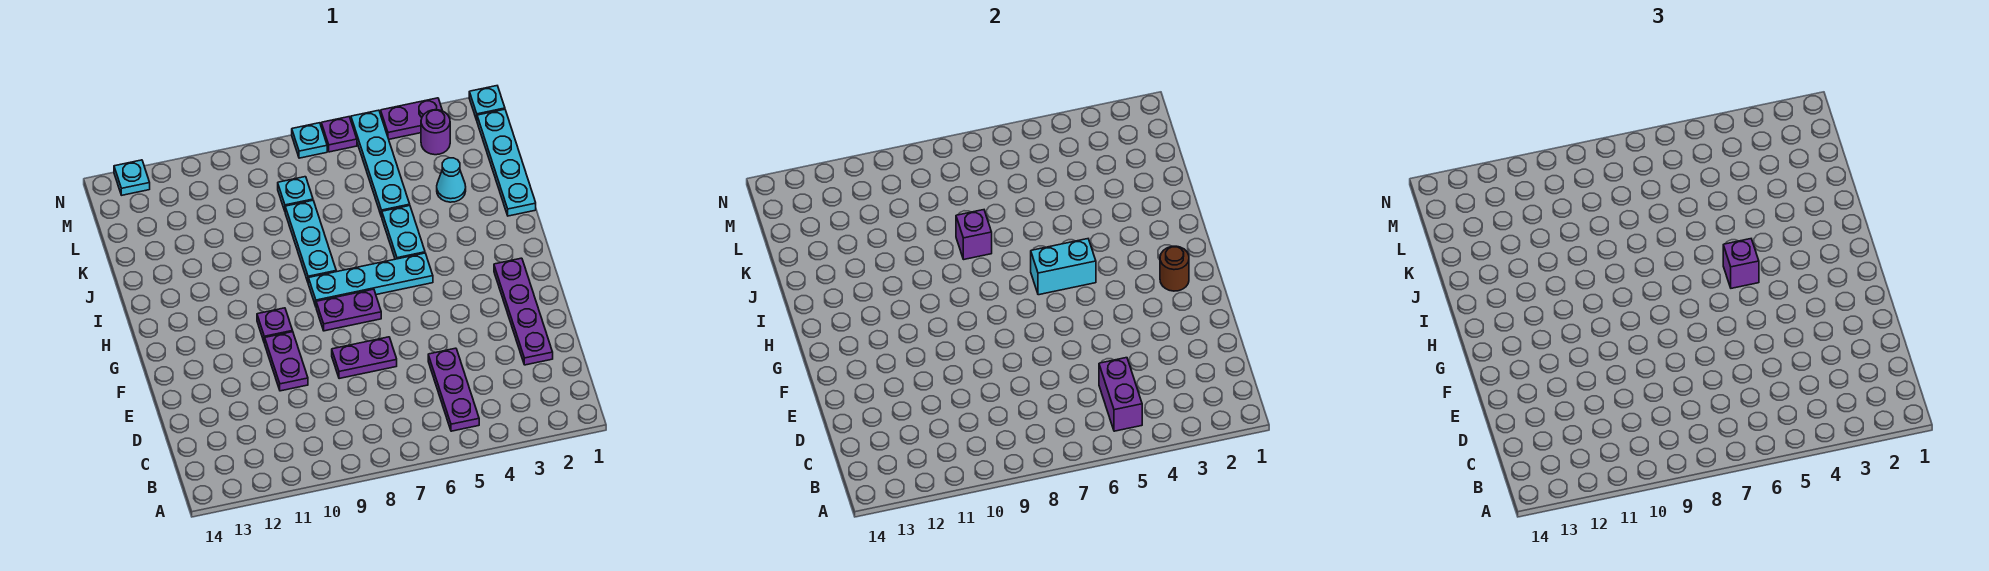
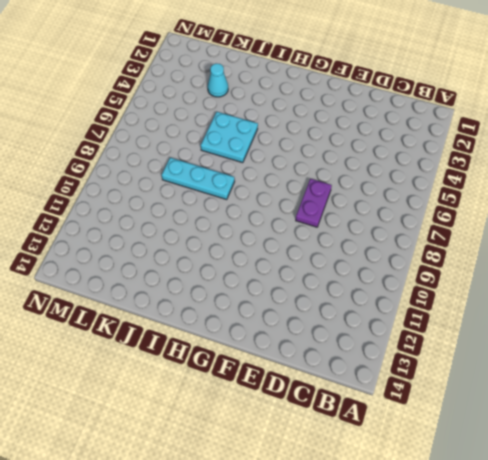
cyan 2x2 plate [201,112,258,163] -> cyan 1x2 plate [382,206,425,259]
none -> purple 1x3 plate [428,348,479,431]
none -> purple 1x4 plate [494,258,553,365]
none -> purple 1x2 plate [265,332,308,391]

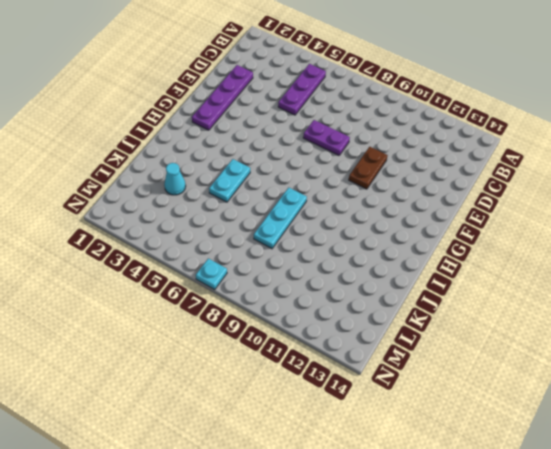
brown 1x2 plate [349,147,388,189] -> purple 1x2 plate [265,332,308,391]
none -> purple 1x2 plate [316,289,381,331]
none -> purple 1x1 plate [257,308,293,343]
none -> cyan 1x4 plate [308,253,433,306]

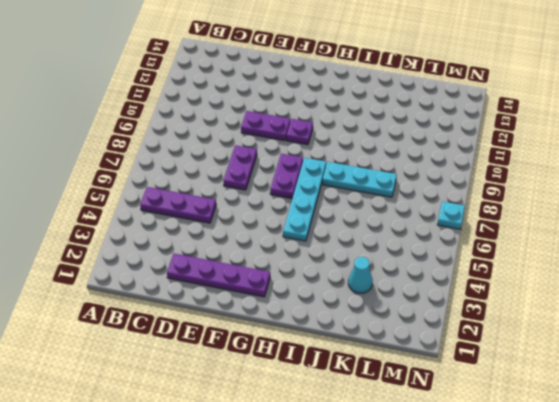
none -> cyan 1x2 plate [382,206,425,259]
none -> cyan 1x4 plate [477,109,536,216]
none -> cyan 1x4 plate [351,110,410,217]

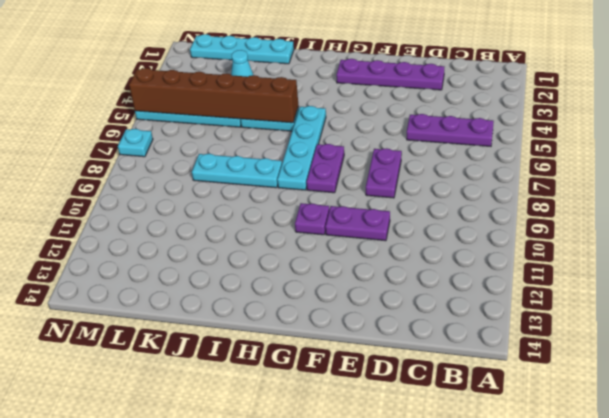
brown 1x6 brick [129,68,299,123] -> none
none -> cyan 1x1 plate [278,177,313,211]
none -> purple 1x1 round brick [421,110,450,155]
none -> cyan 1x1 plate [469,86,505,120]

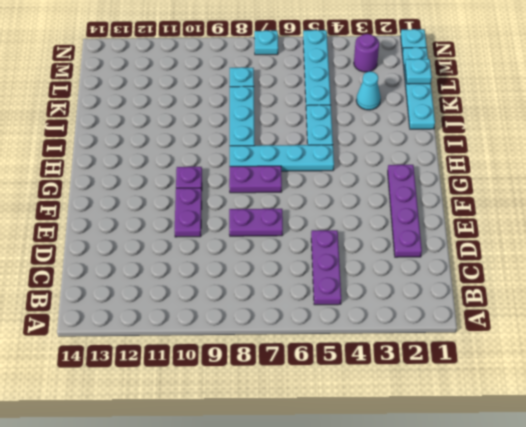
cyan 1x1 plate [405,59,432,84] -> cyan 1x1 plate moved to [114,160,150,195]
none -> purple 1x2 plate [381,98,442,139]
none -> purple 1x1 plate [321,117,357,152]
none -> purple 1x2 brick [1099,358,1142,431]

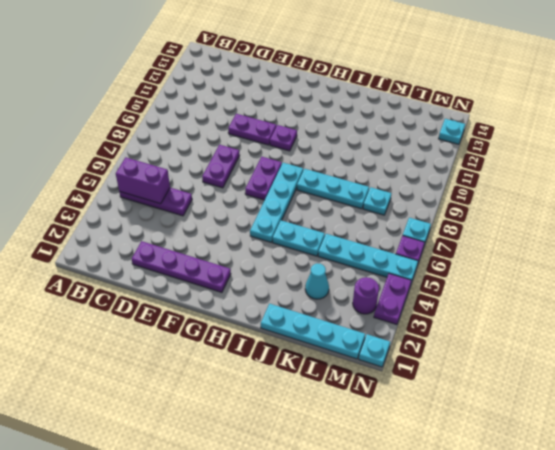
none -> brown 1x1 round brick [1160,246,1189,291]
none -> cyan 1x2 brick [1031,239,1096,295]
none -> purple 1x1 brick [956,210,992,259]

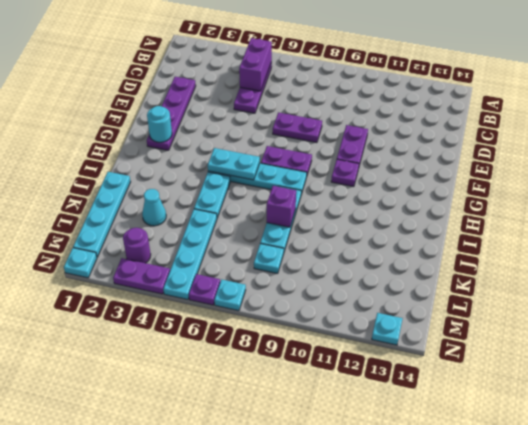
cyan 1x1 round brick [147,106,172,142] -> brown 1x1 round brick [1160,246,1189,291]
cyan 1x2 plate [208,148,260,180] -> cyan 1x2 brick [1031,239,1096,295]
none -> purple 1x1 brick [1723,239,1759,288]

